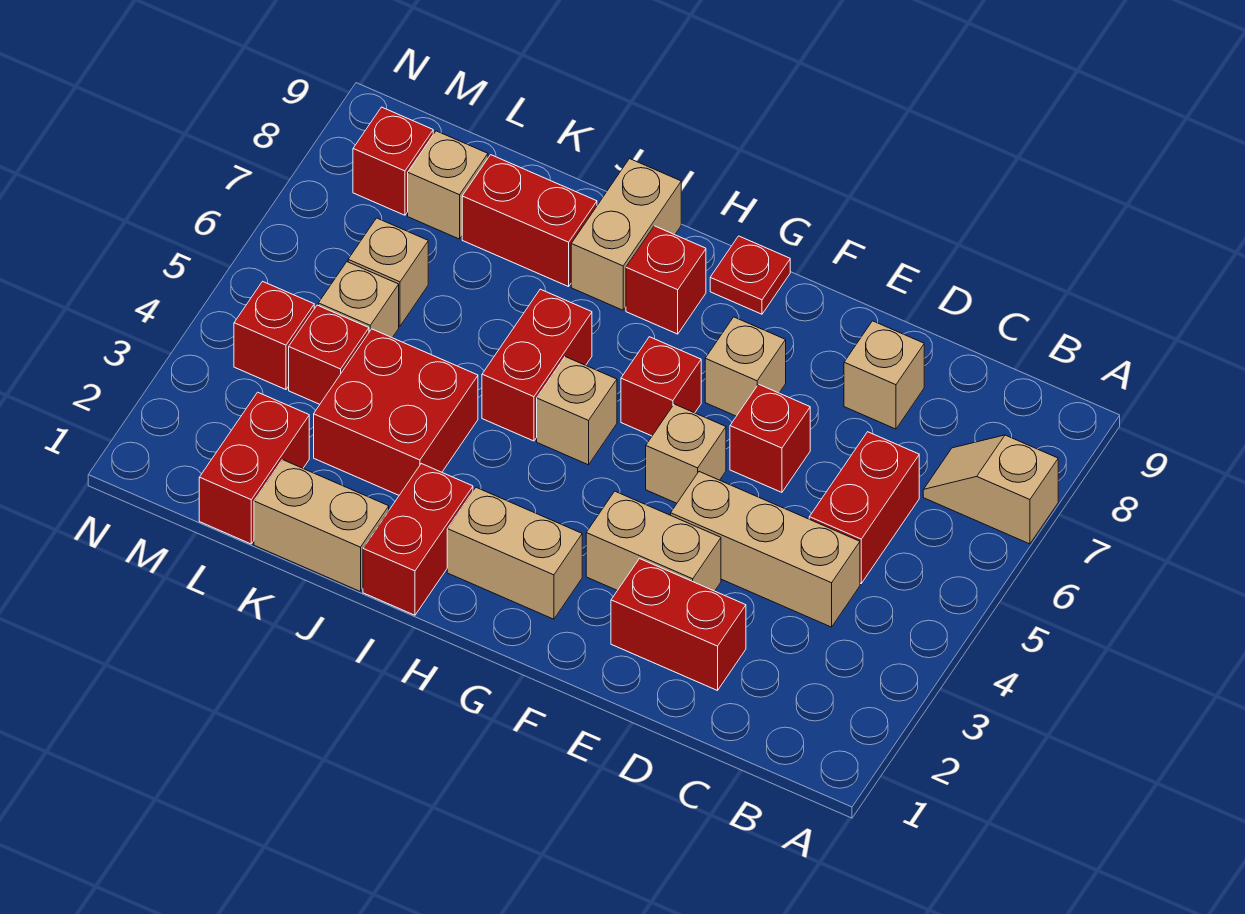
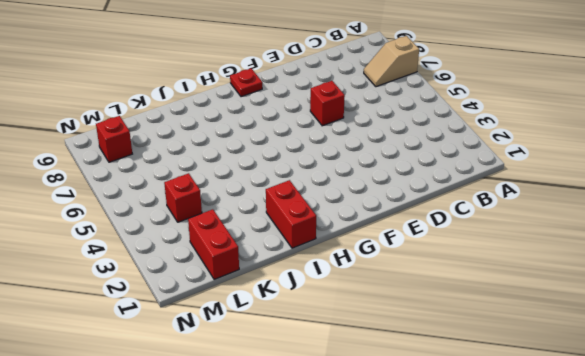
none -> tan 1x3 brick [671,472,860,627]
none -> red 1x2 brick [809,432,919,583]
none -> red 1x2 brick [611,559,746,691]

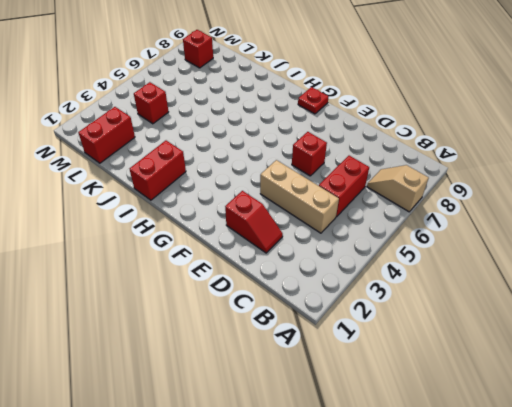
red 1x2 slope [225,191,283,253] -> red 1x2 brick [611,559,746,691]
none -> tan 1x1 brick [844,321,924,429]
none -> tan 1x2 brick [586,491,721,591]
none -> tan 1x1 brick [646,404,726,503]

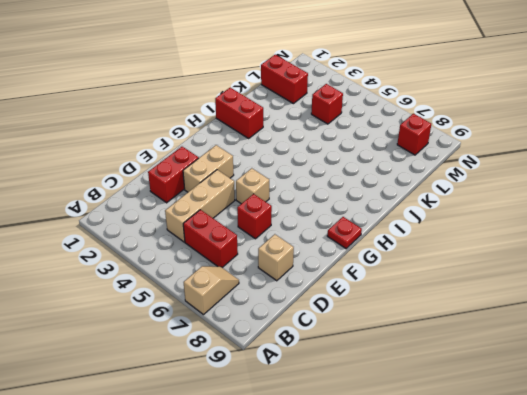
none -> tan 1x1 brick [705,317,786,416]
none -> tan 1x2 brick [447,487,582,619]
none -> red 1x1 brick [621,337,701,436]

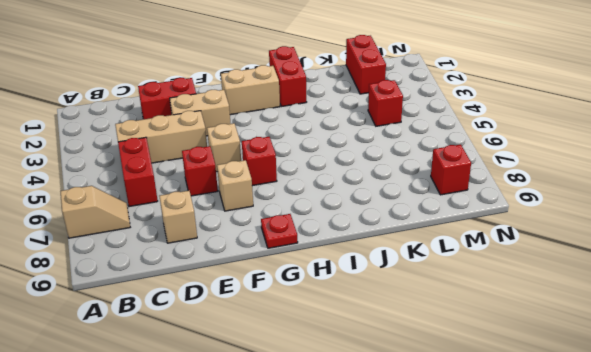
none -> tan 1x1 brick [537,357,617,465]
none -> red 1x1 brick [626,226,706,334]
none -> red 1x2 brick [482,289,592,441]

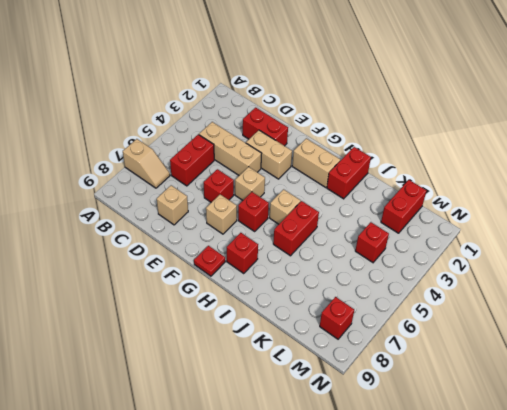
none -> tan 1x2 brick [571,159,681,310]
none -> tan 1x2 brick [254,460,389,592]
none -> red 2x2 brick [314,329,478,495]

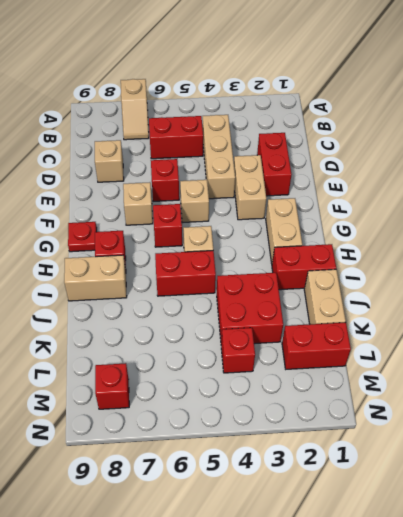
none -> red 1x2 brick [462,155,597,287]
none -> tan 1x1 brick [318,262,399,338]
none -> tan 1x1 brick [348,218,428,326]

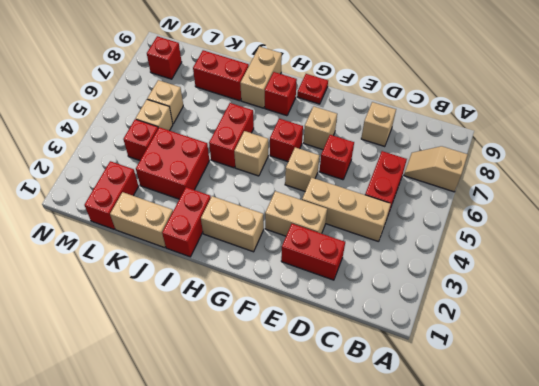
none -> tan 1x1 brick [408,131,488,239]
none -> red 1x1 brick [234,281,314,390]

